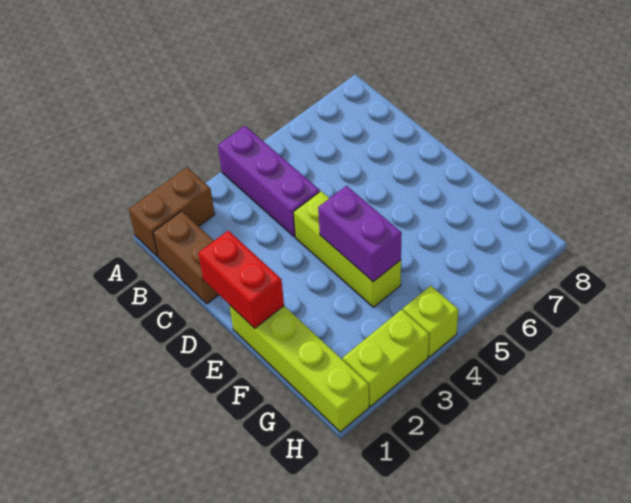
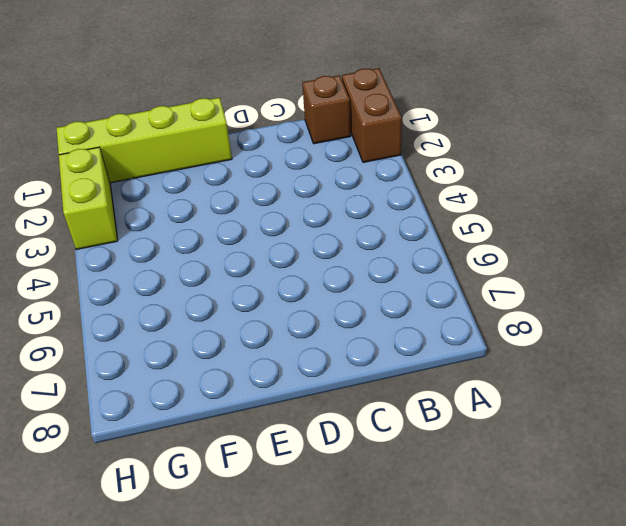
brown 1x1 brick [302,75,351,144] -> brown 1x2 brick [153,211,219,304]
none -> purple 1x3 brick [218,126,320,237]
none -> lime 1x3 brick [293,191,401,307]

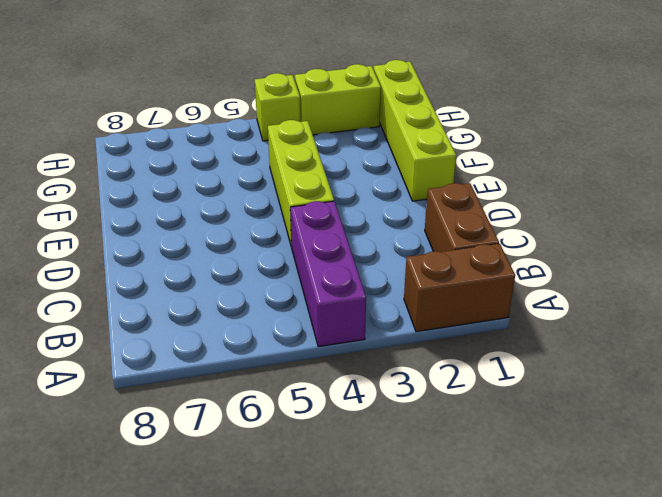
none -> red 1x2 brick [198,231,284,328]
none -> purple 1x2 brick [318,186,402,282]

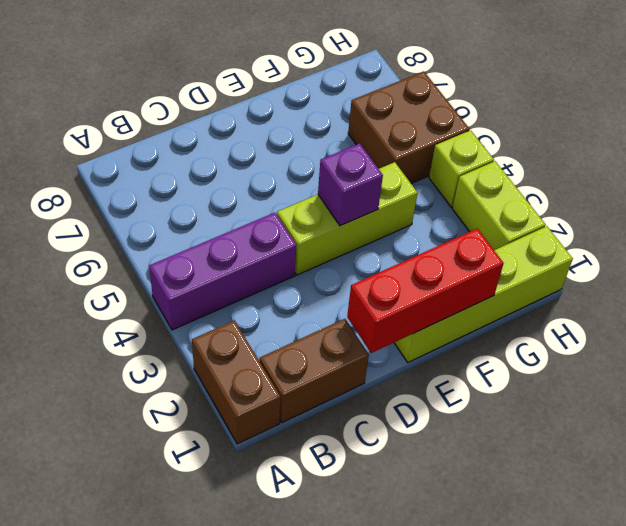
red 1x3 brick [347,229,504,353] -> red 1x2 brick [198,231,284,328]
purple 1x1 brick [318,143,383,226] -> purple 1x2 brick [318,186,402,282]
brown 2x2 brick [348,71,469,183] -> none

